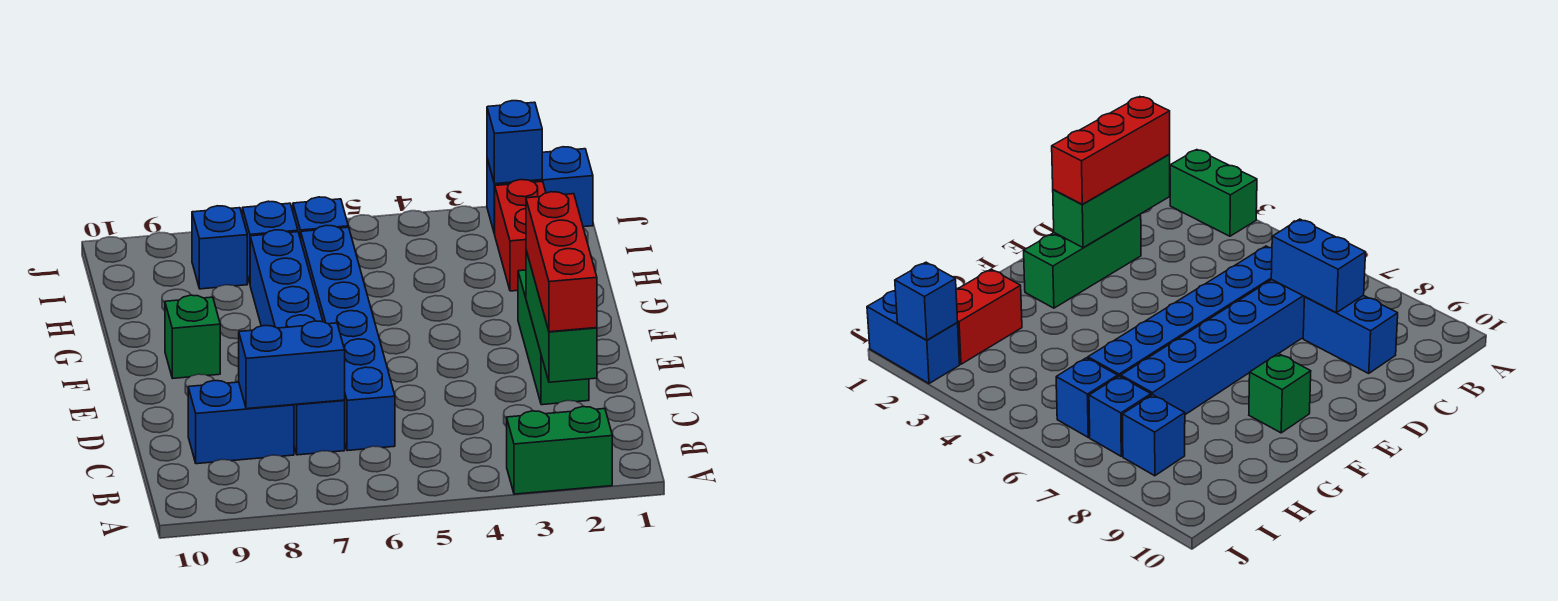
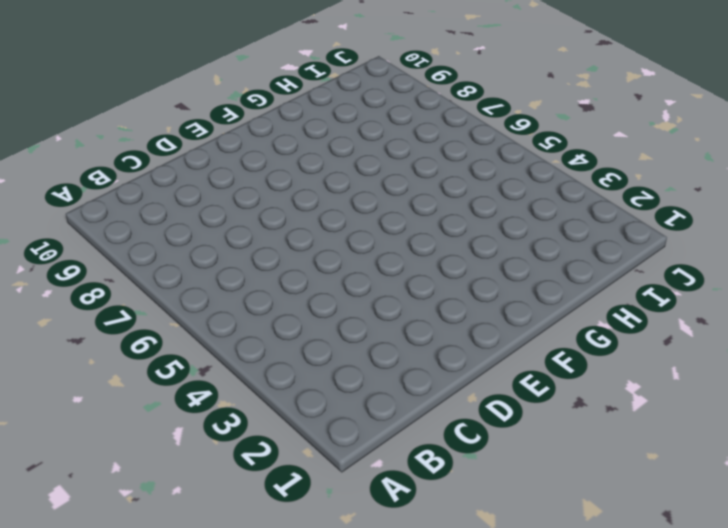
none -> green 1x2 brick [507,407,612,494]
none -> blue 1x6 brick [301,225,395,451]
none -> blue 1x6 brick [250,230,345,455]

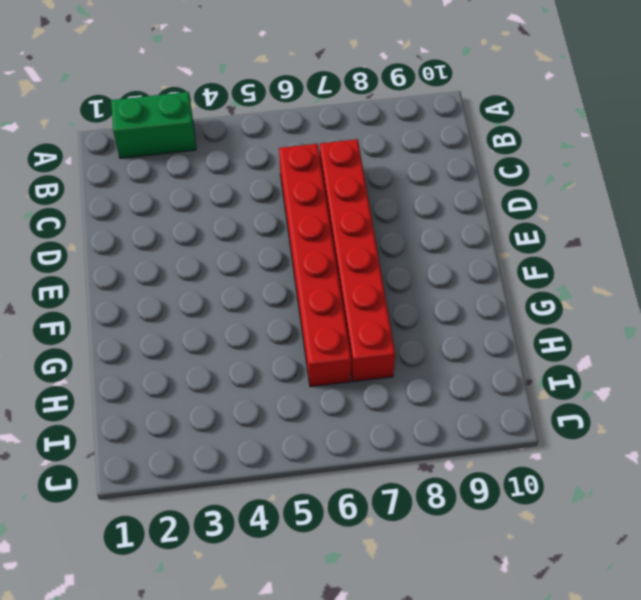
red 1x6 brick [279,144,351,387] -> blue 1x6 brick [301,225,395,451]
red 1x6 brick [320,139,395,382] -> blue 1x6 brick [250,230,345,455]
none -> blue 1x2 brick [188,381,294,464]
none -> green 1x3 brick [518,270,589,405]
none -> green 1x1 brick [165,295,220,378]

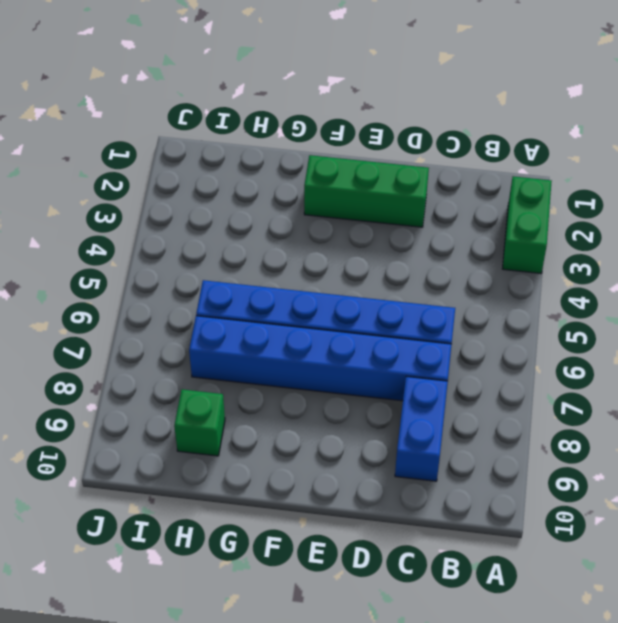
green 1x1 brick [174,389,225,456] -> green 1x1 brick moved to [165,295,220,378]
none -> red 1x2 brick [495,180,546,291]
none -> blue 1x1 brick [293,197,348,239]
none -> blue 1x1 brick [242,201,298,283]

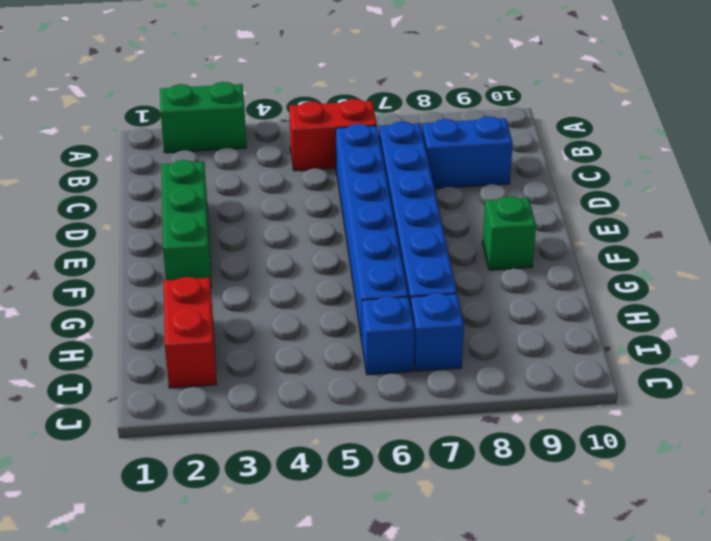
red 1x2 brick [289,99,377,171] -> none
none -> blue 1x1 brick [192,206,247,289]
none -> blue 1x2 brick [487,147,593,234]
none -> green 1x3 brick [526,250,597,382]

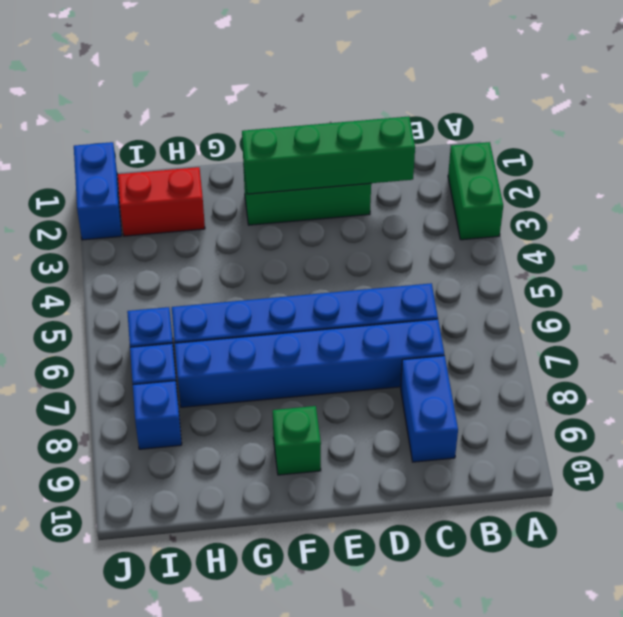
green 1x4 brick [242,116,415,194] -> green 1x3 brick [526,250,597,382]
none -> blue 1x2 brick [239,321,345,409]
none -> blue 1x1 brick [487,101,542,184]
none -> red 1x3 brick [526,192,597,332]

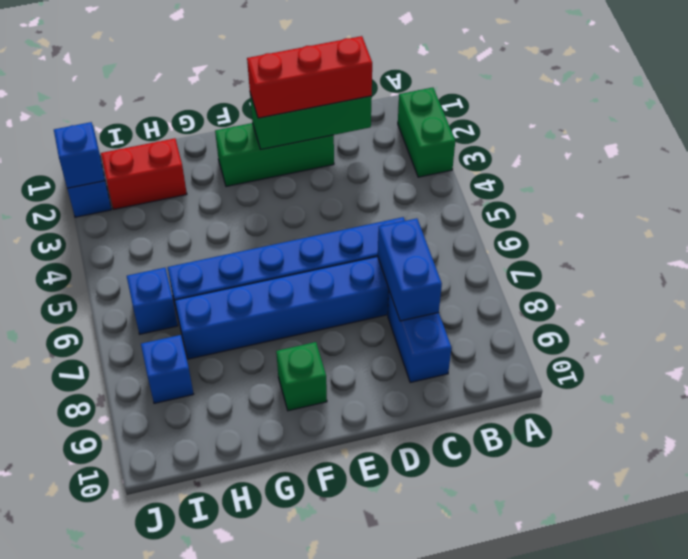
none -> blue 1x1 brick [242,201,298,283]

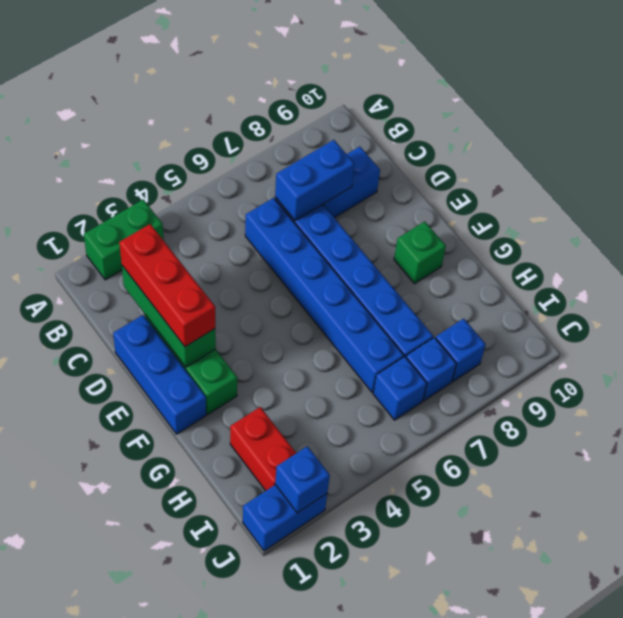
blue 1x3 brick [113,315,206,434] -> none

